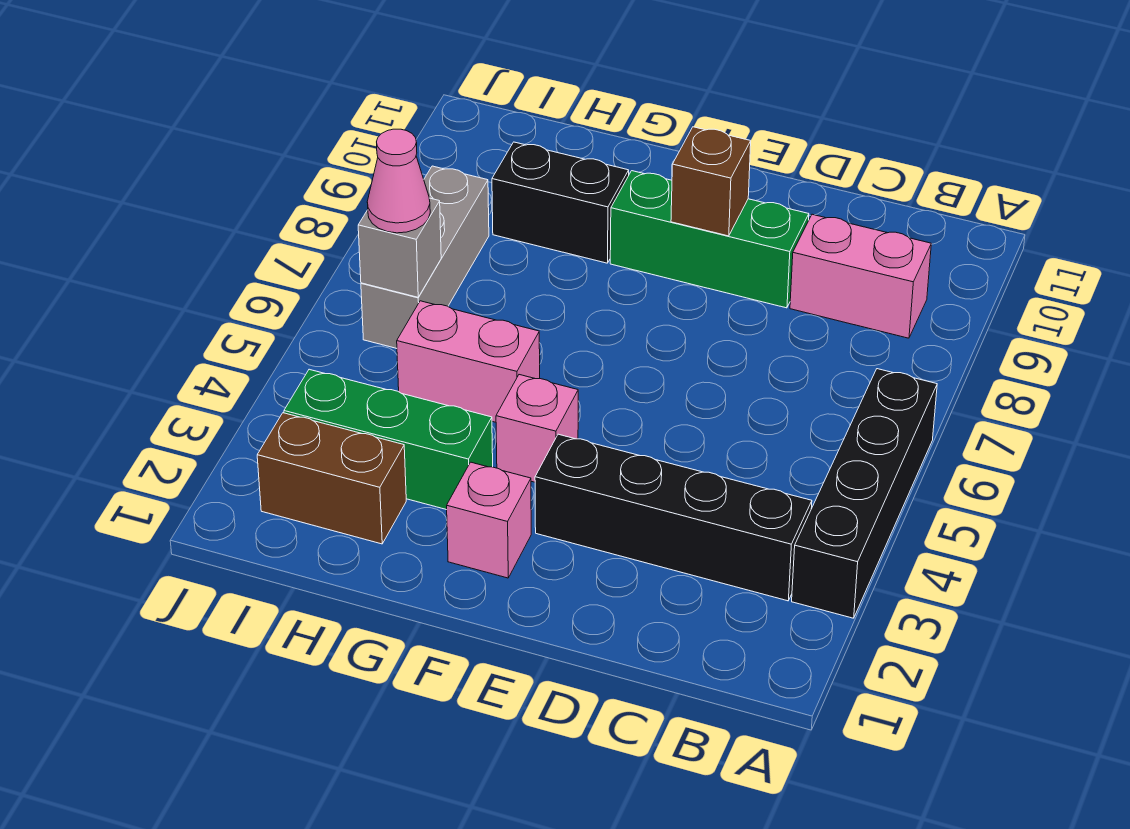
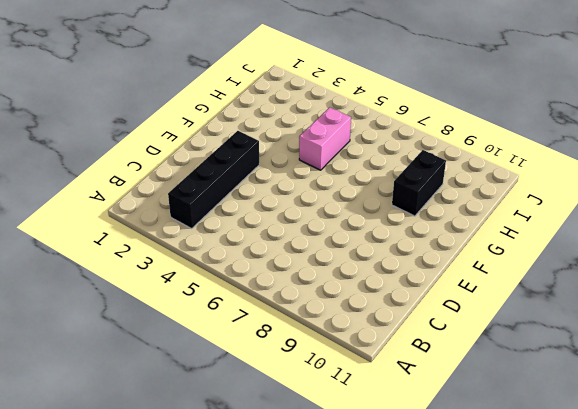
none -> black 1x4 brick [792,369,937,618]
none -> pink 1x2 brick [790,214,931,338]
none -> green 1x3 brick [610,171,809,308]

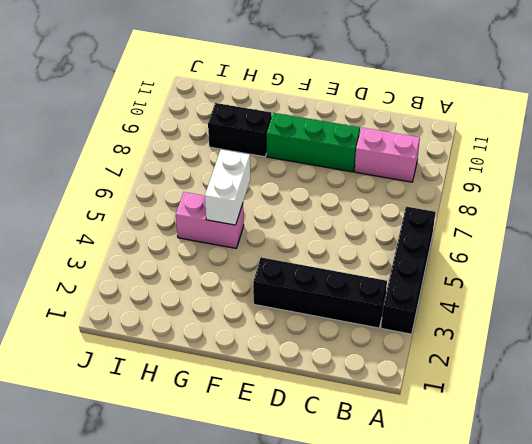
white 1x2 brick [205,149,250,225] -> none
none -> pink 1x1 brick [447,462,531,578]
none -> pink 1x1 brick [496,375,578,482]
none -> green 1x3 brick [284,369,493,510]

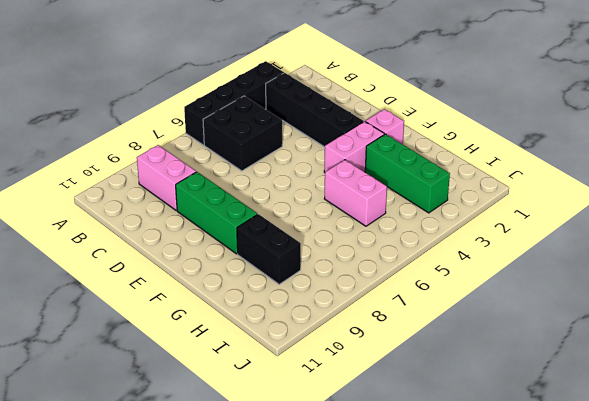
black 2x2 brick [203,96,282,171] -> none
pink 1x2 brick [324,121,384,172] -> pink 1x1 brick [496,375,578,482]
none -> brown 1x2 brick [257,413,406,544]
none -> grey 1x3 brick [361,166,489,348]
none -> brown 1x1 brick [671,127,751,236]

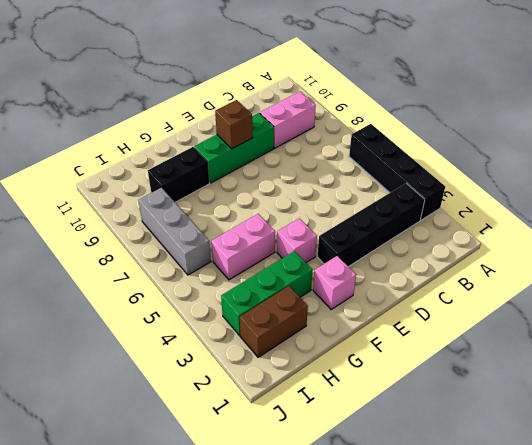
none -> grey 1x1 brick [358,198,441,297]
none -> pink 1x1 cone [367,129,430,233]

